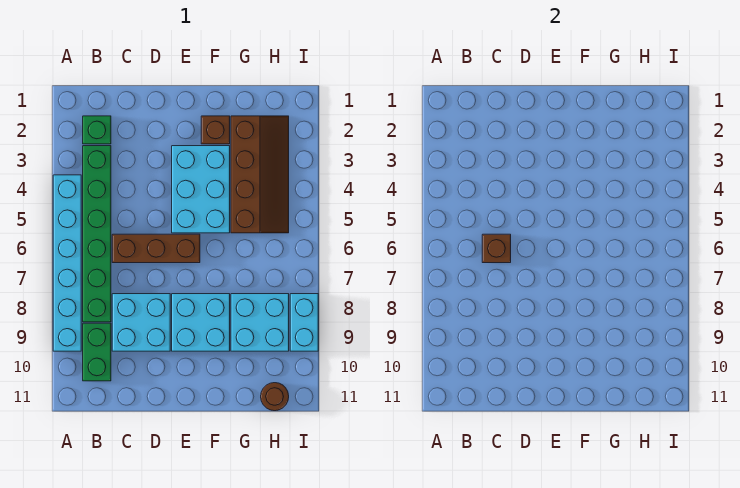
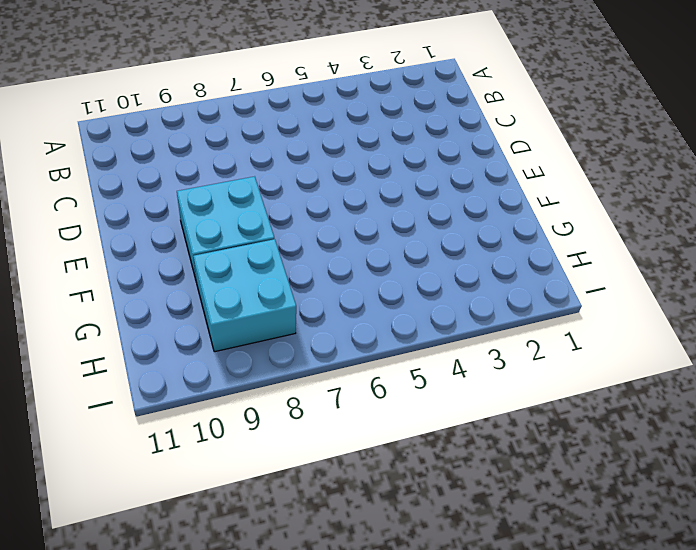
none -> cyan 1x6 brick [53,175,81,351]
none -> green 1x1 brick [83,116,111,144]
none -> green 1x6 brick [83,146,111,322]

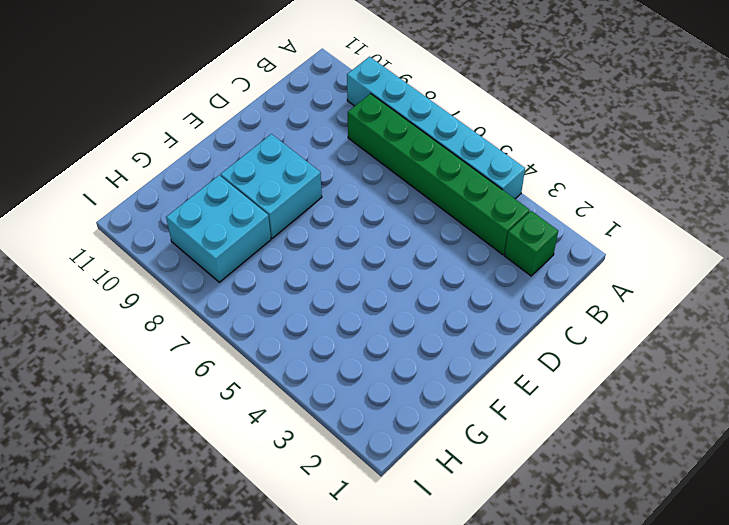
none -> green 1x2 brick [83,323,111,381]
none -> brown 1x3 brick [112,234,200,263]
none -> cyan 2x2 brick [112,294,170,351]

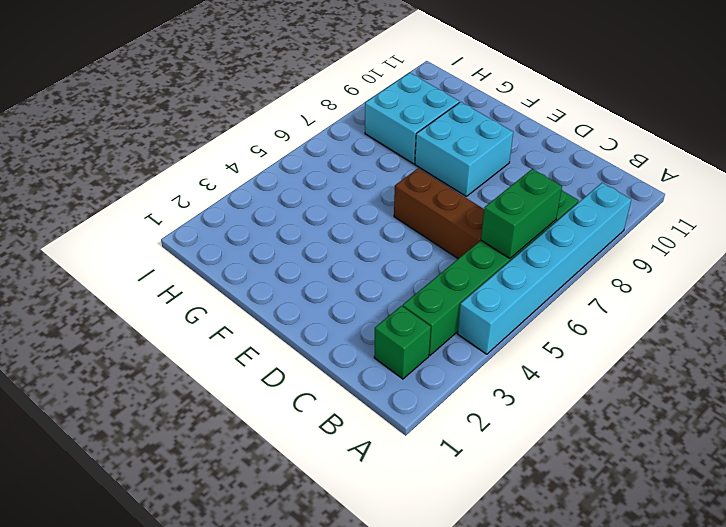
green 1x2 brick [481,169,562,258] -> green 1x2 brick moved to [83,323,111,381]
none -> cyan 2x2 brick [112,294,170,351]
none -> cyan 2x3 brick [172,146,230,233]
none -> brown 1x1 brick [201,116,230,144]

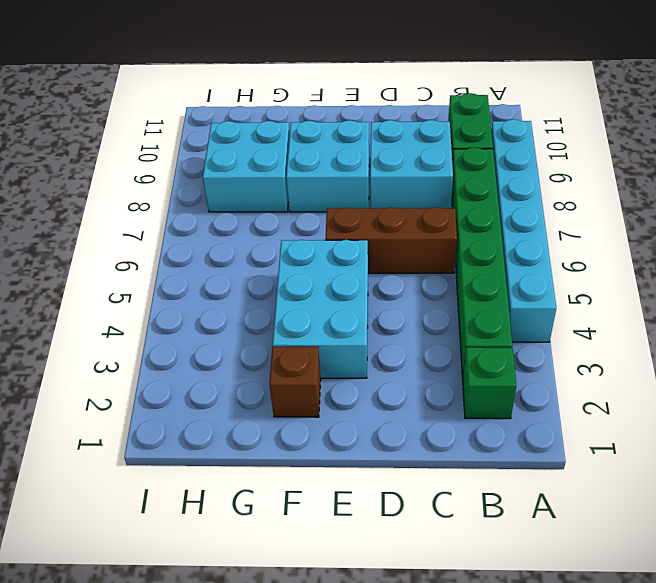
none -> brown 2x4 slope [231,116,289,233]
none -> brown 1x1 round brick [261,383,289,411]
none -> cyan 1x2 brick [290,294,318,351]

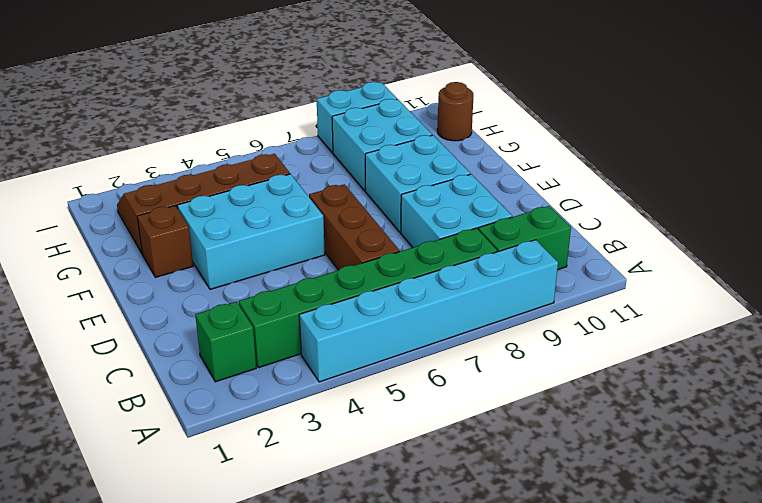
none -> brown 1x1 brick [482,234,511,263]

